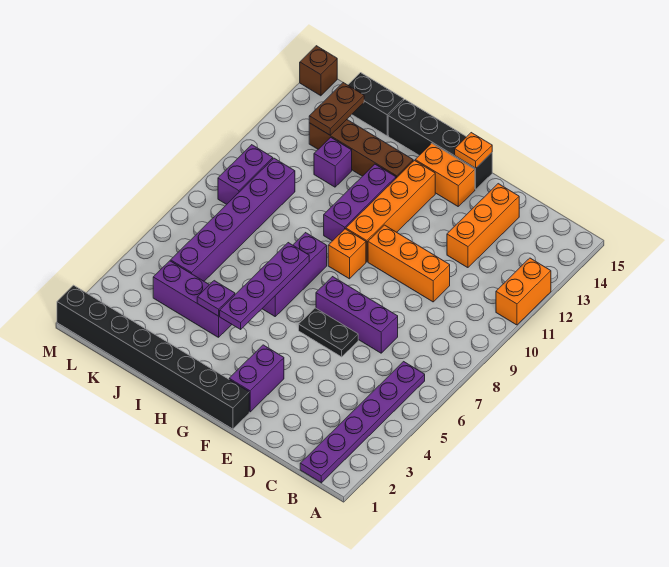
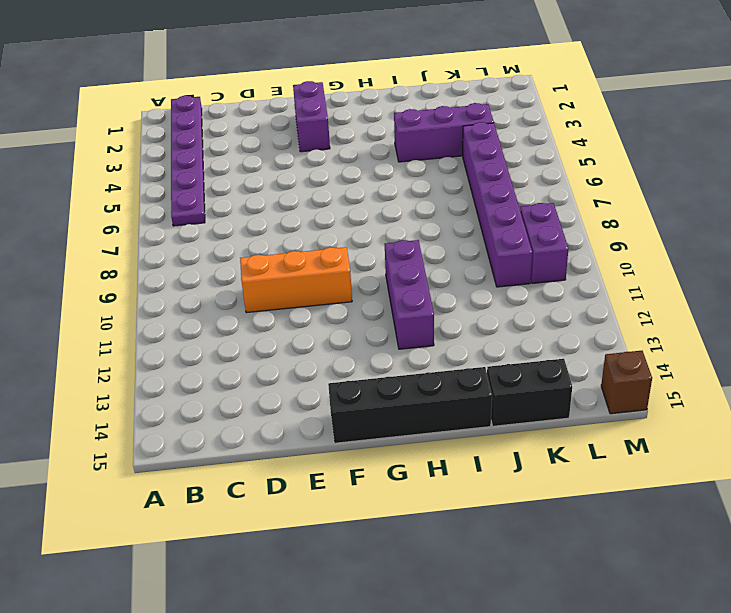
none -> orange 1x2 brick [496,258,551,325]
none -> purple 1x3 brick [316,277,398,353]
none -> orange 1x3 brick [447,184,519,268]

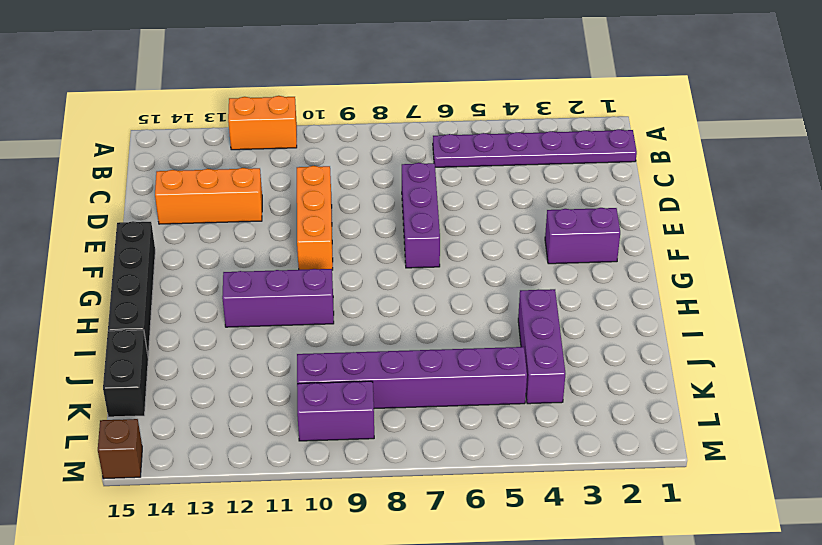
none -> black 1x2 plate [299,308,358,357]
none -> black 1x8 brick [57,285,249,429]
none -> orange 1x2 brick [415,143,475,206]

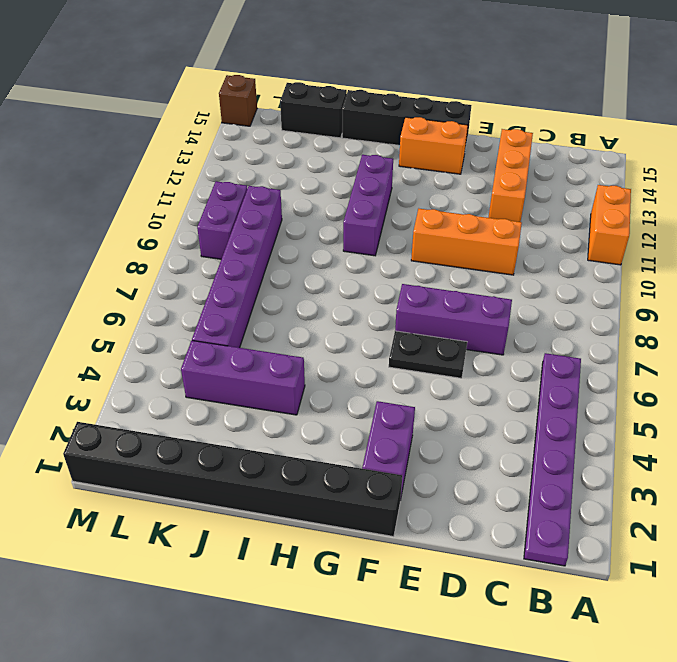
none -> orange 1x1 brick [328,229,366,279]
none -> orange 1x4 brick [346,161,435,262]
none -> purple 1x3 brick [262,233,327,316]

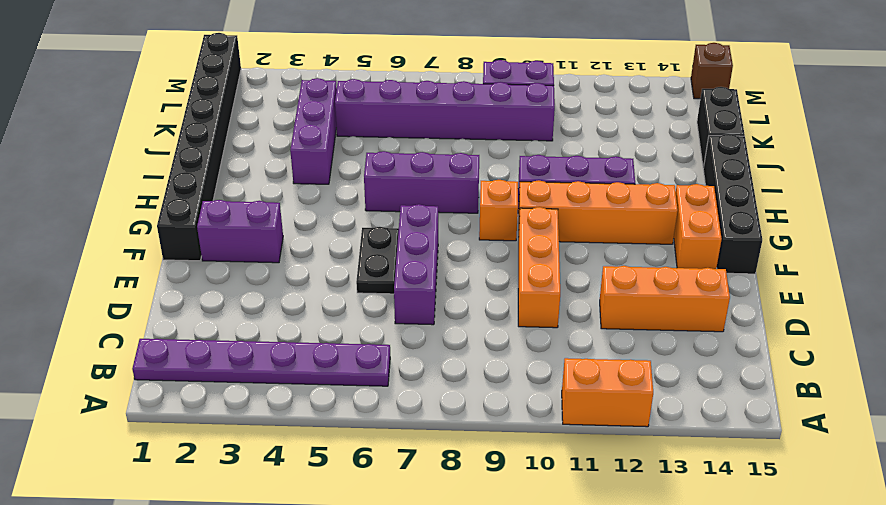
none -> brown 1x4 brick [309,120,413,178]
none -> purple 1x1 brick [314,137,352,187]
none -> orange 1x1 plate [455,133,492,168]

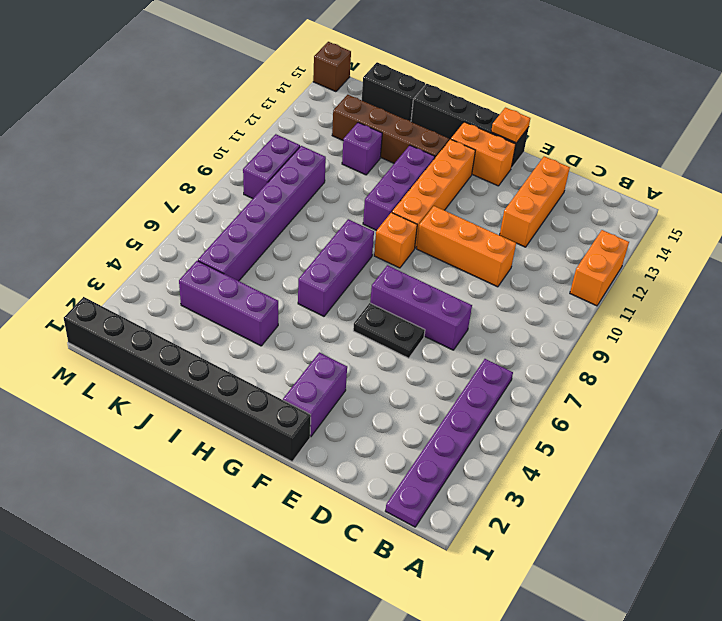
none -> purple 1x4 plate [219,243,309,329]
none -> purple 1x1 plate [197,281,235,316]
none -> brown 1x2 plate [309,83,364,135]

